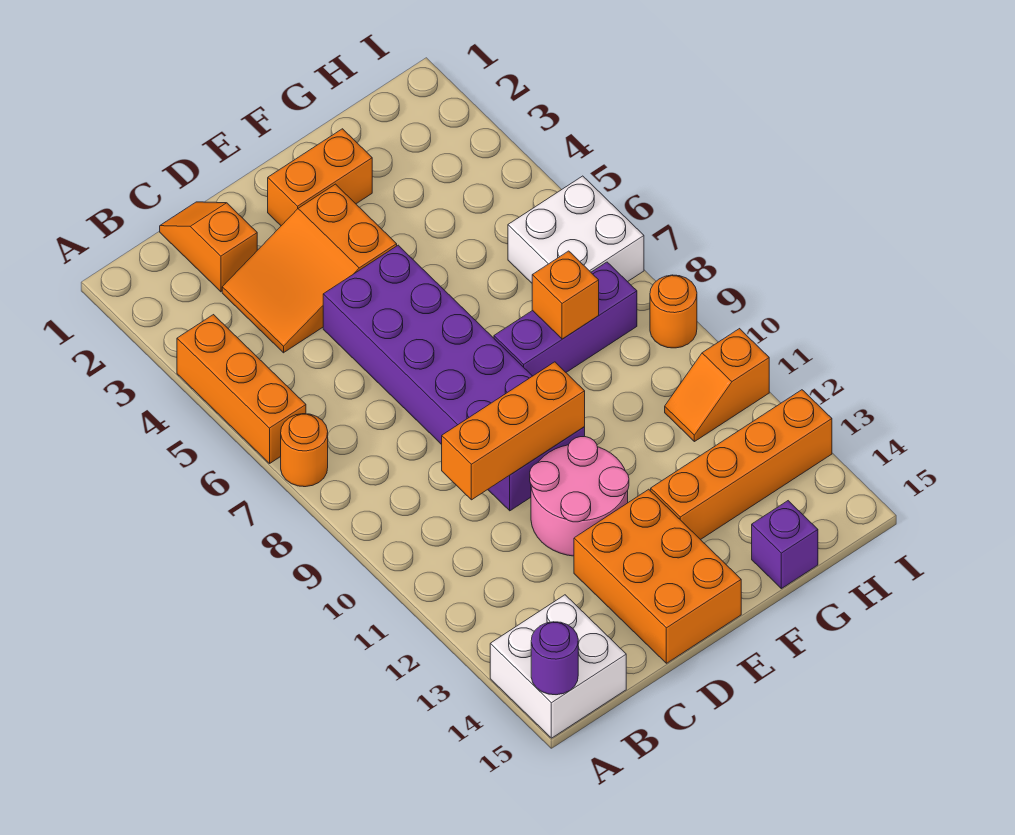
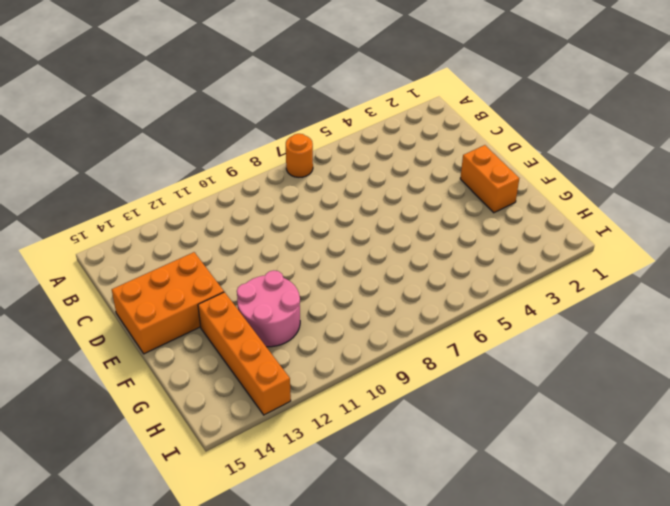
pink 2x2 round brick [237,271,300,347] -> pink 2x2 round brick moved to [530,437,629,556]
none -> orange 1x3 brick [177,315,306,463]
none -> white 2x2 brick [490,595,626,738]
none -> orange 1x2 slope [160,202,257,292]

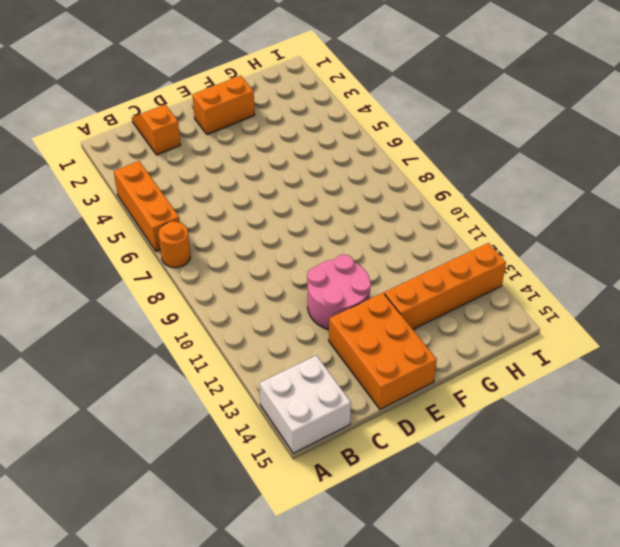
none -> orange 2x3 slope [222,184,397,353]
none -> purple 2x6 brick [323,245,585,511]
none -> purple 1x3 brick [494,262,637,376]

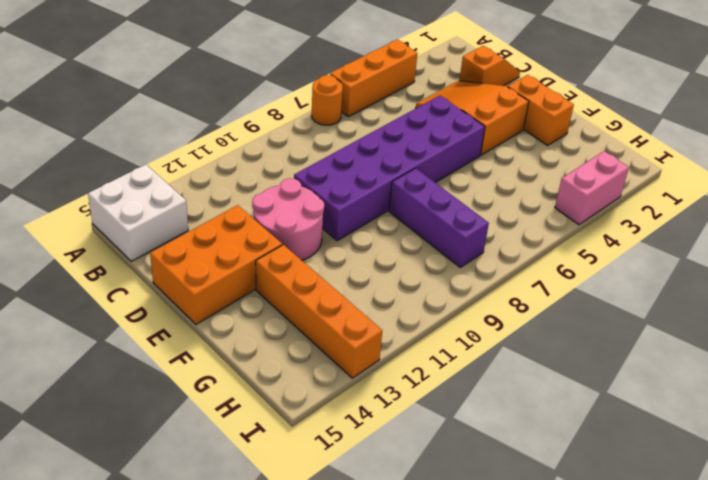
pink 1x2 brick [555,151,629,225] -> none
none -> purple 1x1 brick [752,501,818,589]
none -> white 2x2 brick [508,176,644,283]
none -> orange 1x2 slope [665,329,769,442]

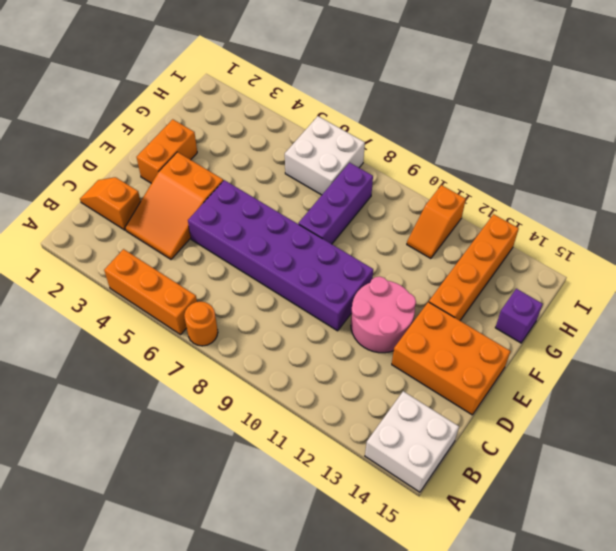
none -> orange 1x1 round brick [650,275,697,348]
none -> purple 1x1 round brick [531,622,578,695]
none -> orange 1x3 brick [442,362,585,500]

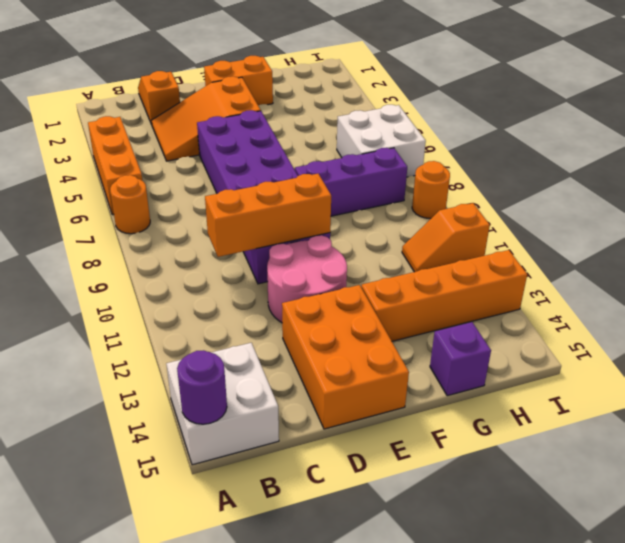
none -> orange 1x1 brick [532,251,599,339]

